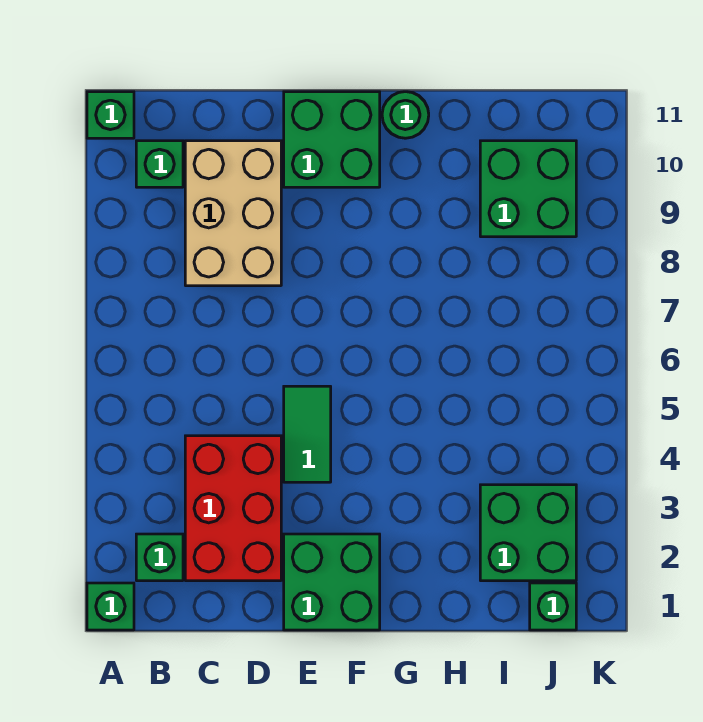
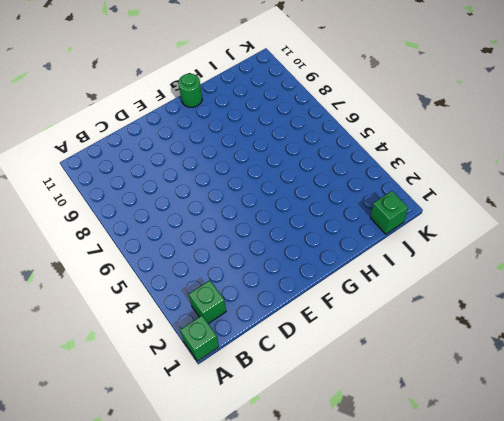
none -> green 1x1 brick [87,92,134,138]
none -> green 1x1 brick [136,141,183,187]
none -> red 2x3 brick [185,436,281,581]

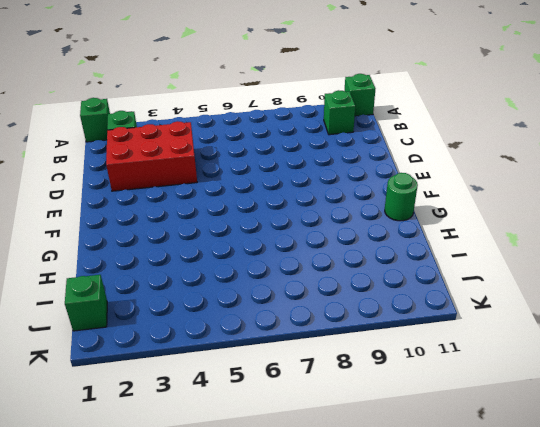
none -> tan 2x3 brick [185,141,281,286]
none -> green 2x2 brick [284,534,380,630]
none -> green 1x2 tile [284,386,331,482]

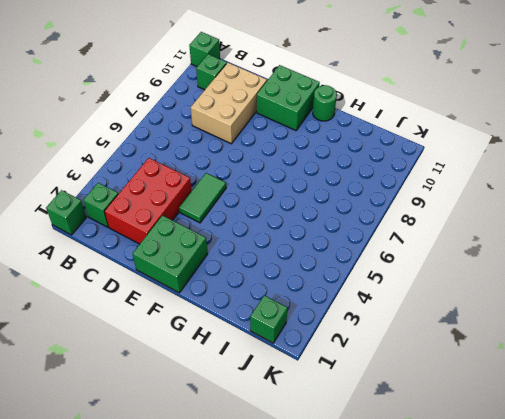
none -> green 2x2 brick [480,485,576,581]
none -> green 2x2 brick [480,141,576,237]

